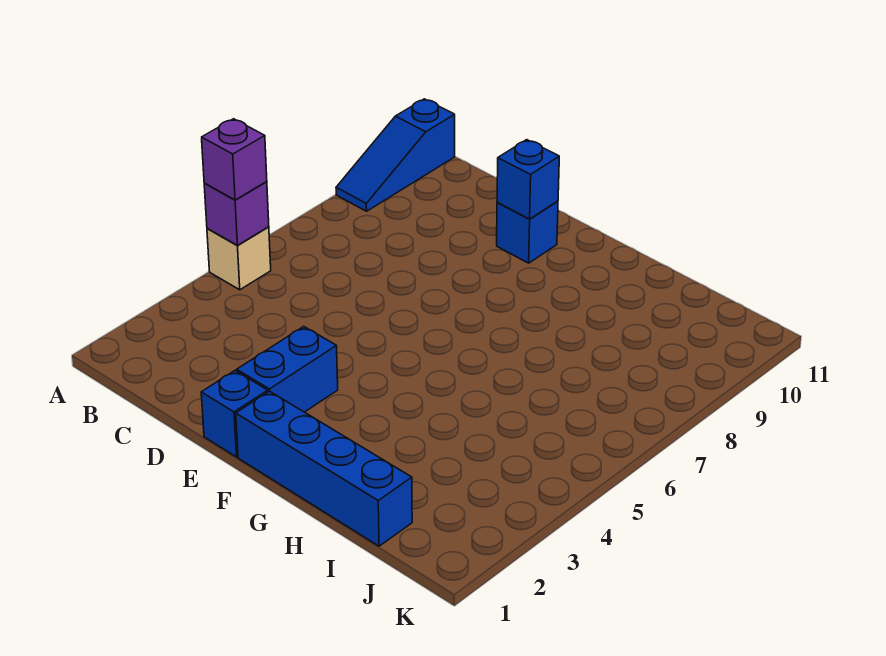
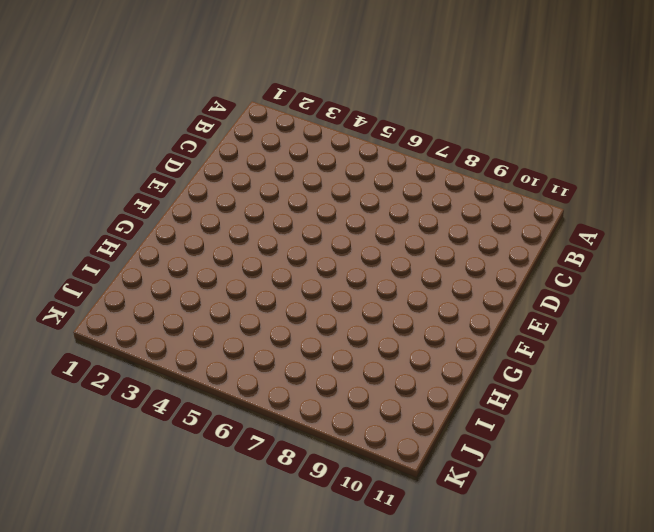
none -> tan 1x1 brick [207,227,271,290]
none -> blue 1x3 slope [336,99,455,211]

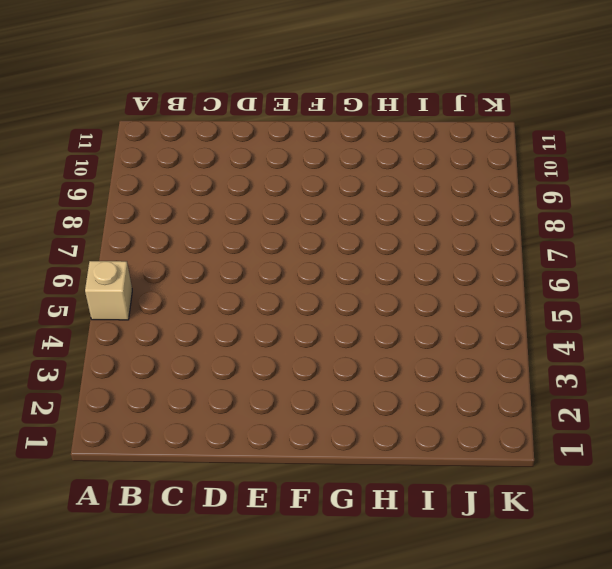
none -> blue 1x3 slope [336,99,455,211]
none -> blue 1x1 brick [201,371,268,457]

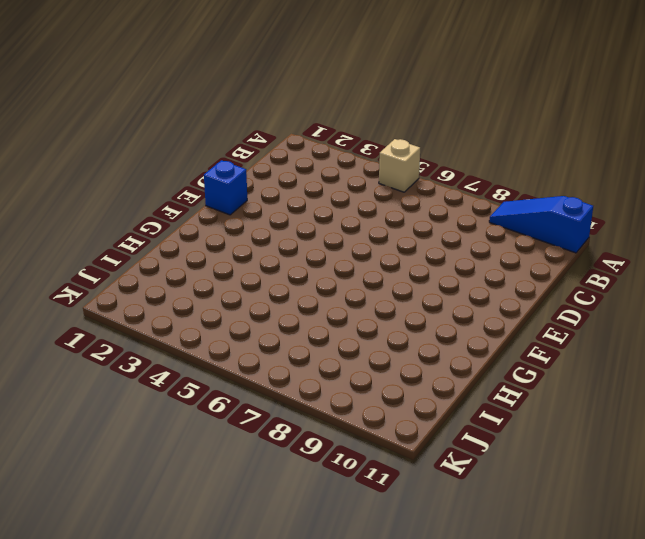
none -> blue 1x2 brick [237,327,338,412]
none -> blue 1x1 brick [497,201,558,263]

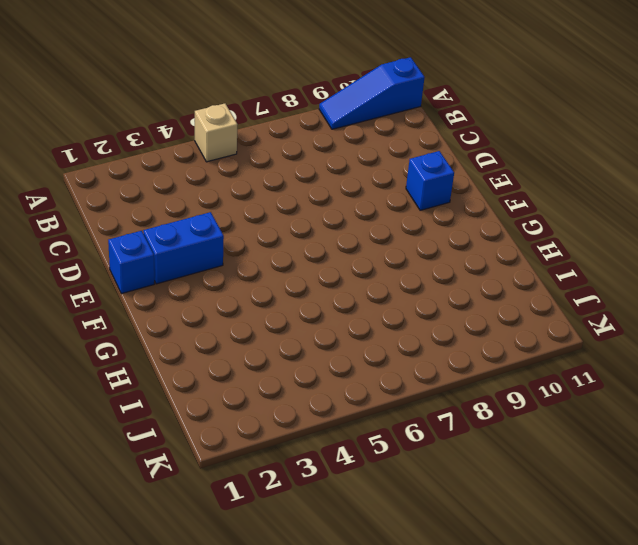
none -> blue 1x4 brick [236,391,412,546]
none -> purple 1x1 brick [204,182,269,245]

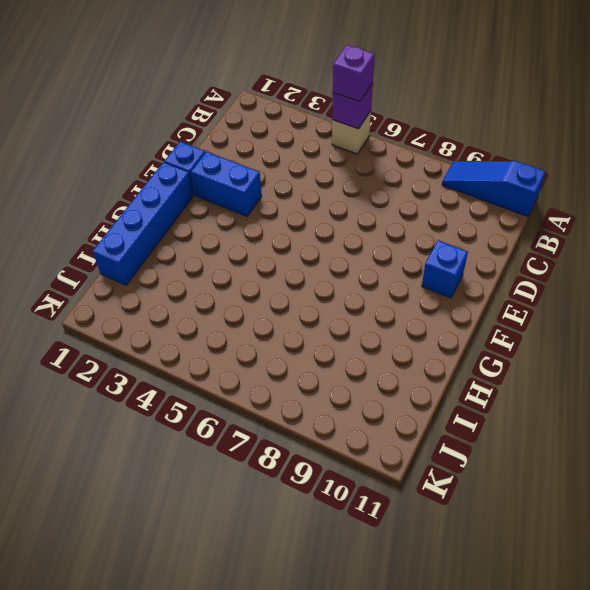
none -> blue 1x1 brick [497,140,559,219]

